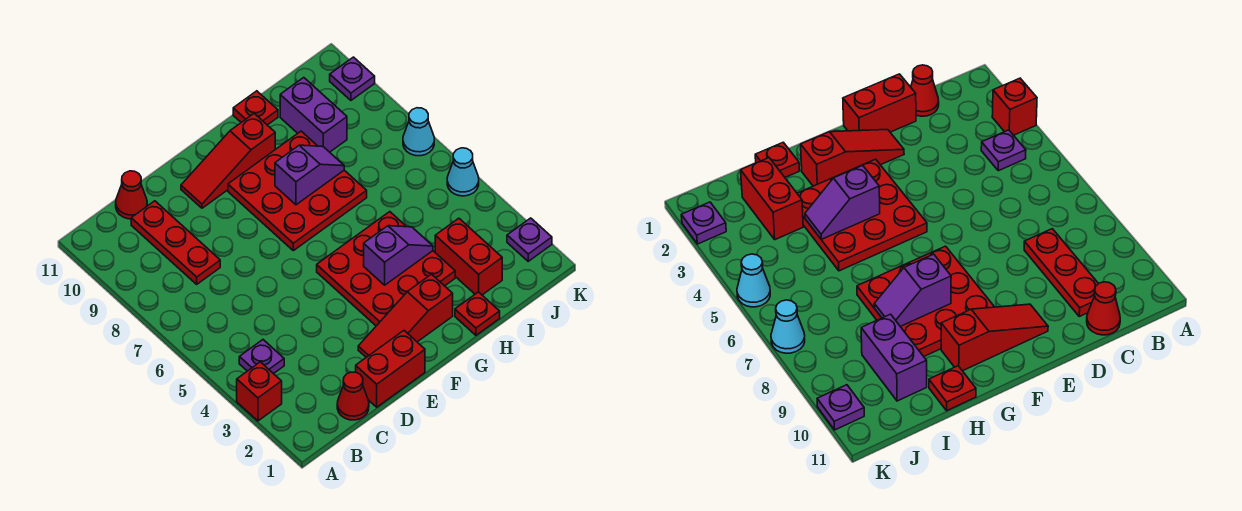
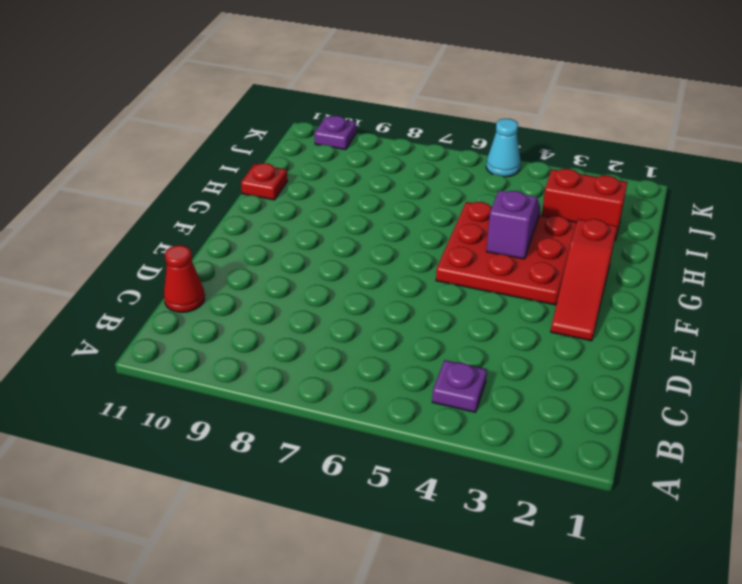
none -> red 1x1 brick [237,362,282,421]
none -> red 1x1 cone [337,372,369,420]
none -> red 1x3 plate [131,201,220,284]

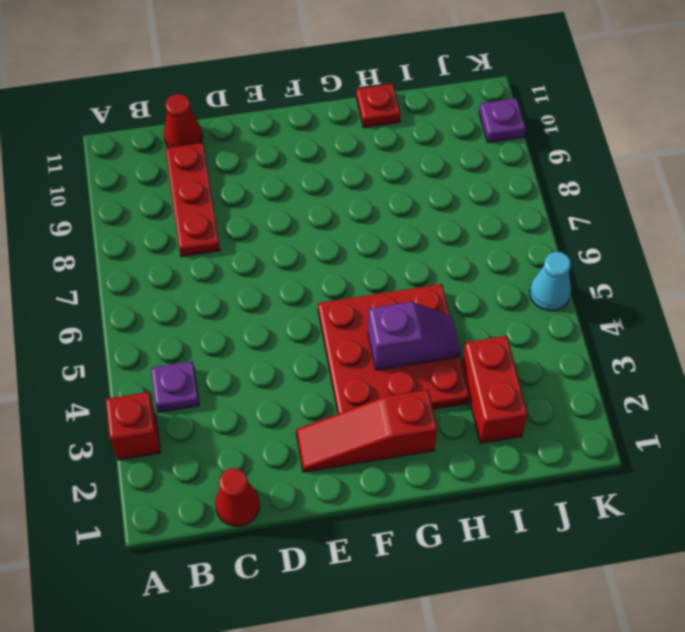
none -> red 1x2 brick [356,331,425,407]
none -> red 1x3 slope [181,114,275,208]
none -> red 3x3 plate [228,131,367,251]

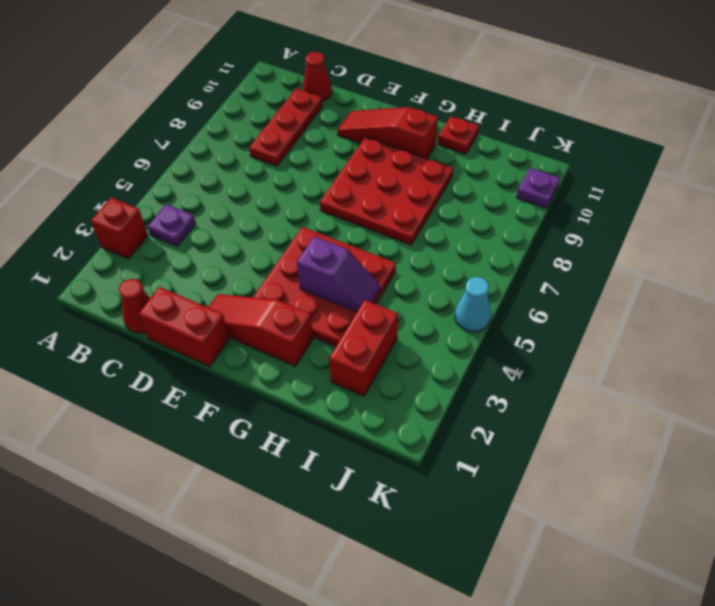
none -> red 1x1 plate [455,292,500,335]
none -> purple 1x2 brick [280,78,347,152]
none -> purple 1x1 plate [507,218,552,261]

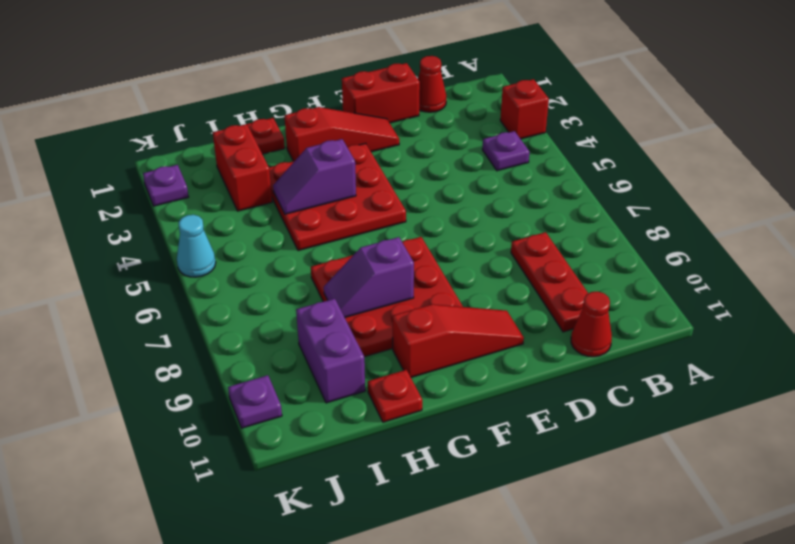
none -> cyan 1x1 cone [403,108,434,156]

